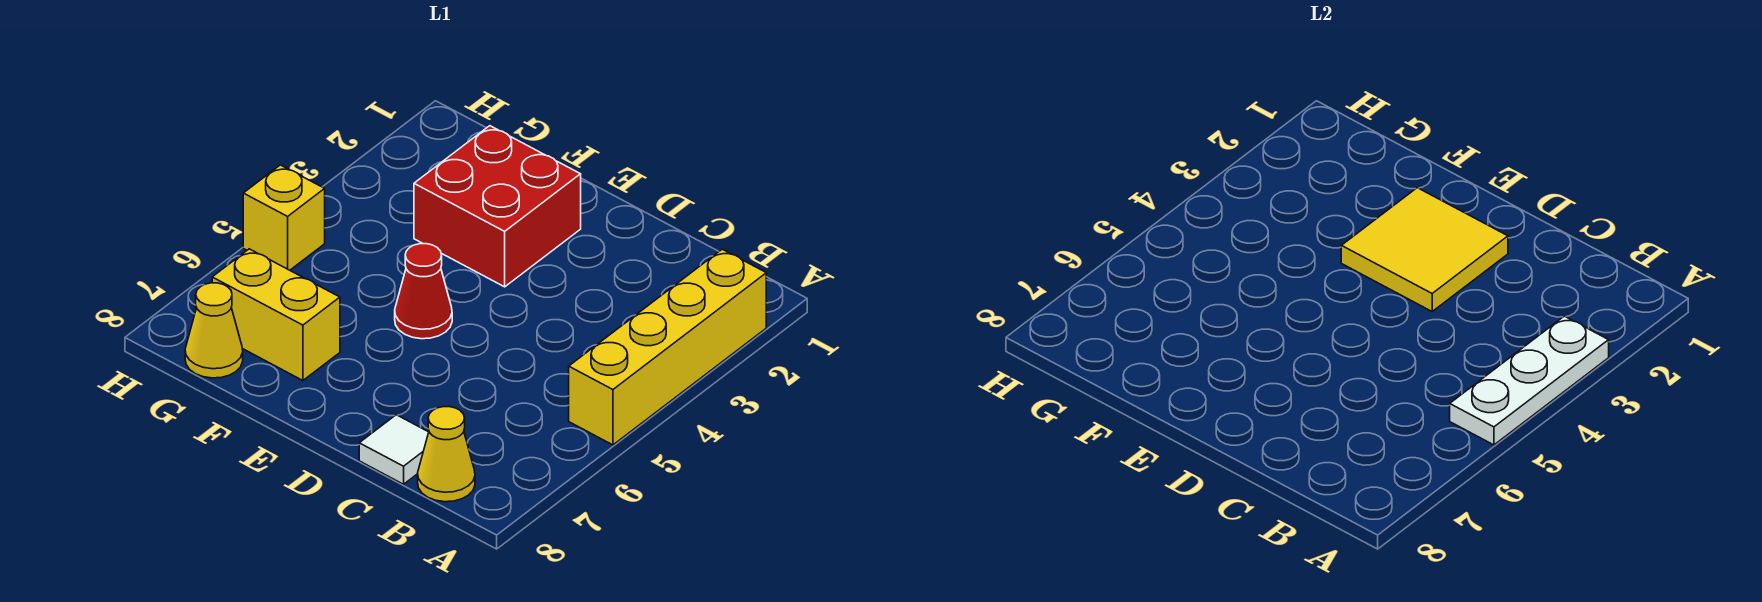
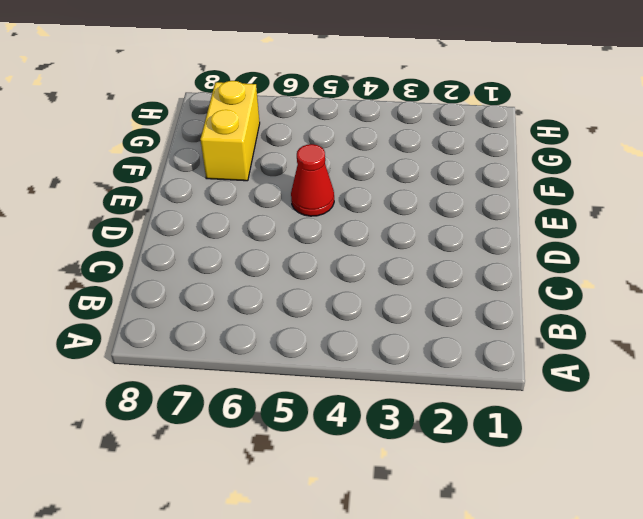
none -> yellow 1x4 brick [569,249,766,445]
none -> yellow 1x1 cone [418,407,475,502]

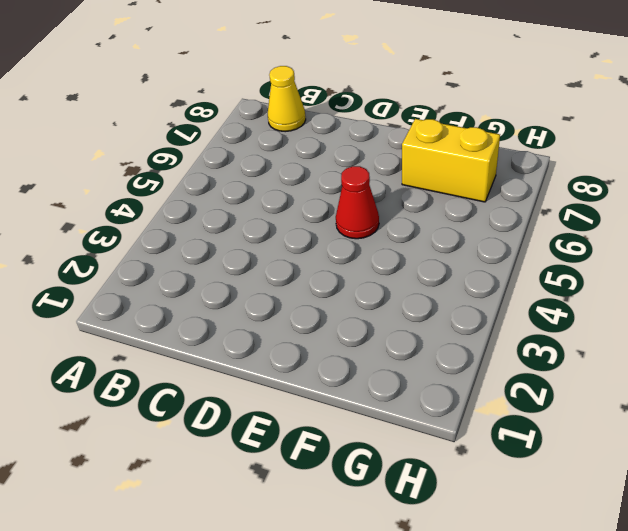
none -> yellow 1x4 brick [569,249,766,445]
none -> white 1x1 tile [359,415,429,484]

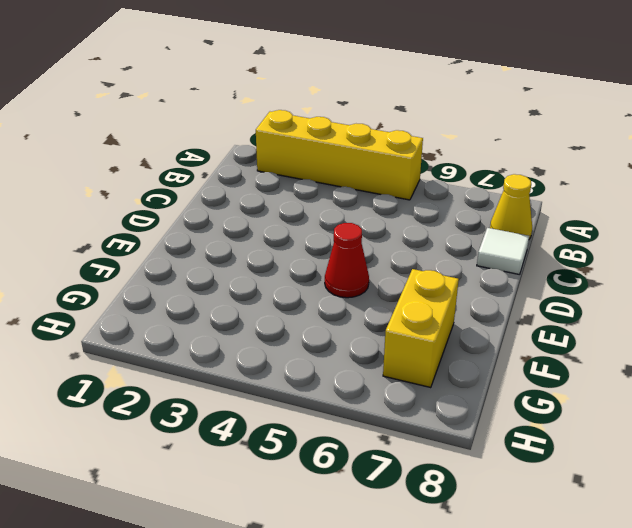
none -> red 2x2 brick [414,126,581,287]
none -> yellow 1x1 cone [185,283,243,378]

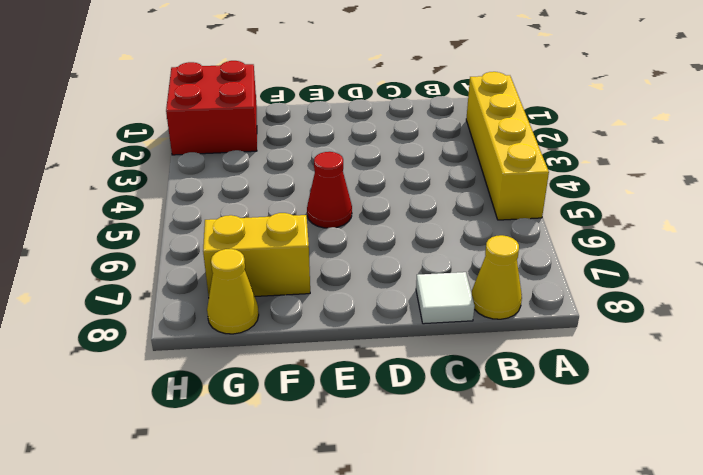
red 2x2 brick [166,61,257,155] -> red 2x2 brick moved to [414,126,581,287]
none -> yellow 1x1 brick [243,165,325,270]
none -> white 1x3 plate [1450,316,1609,445]

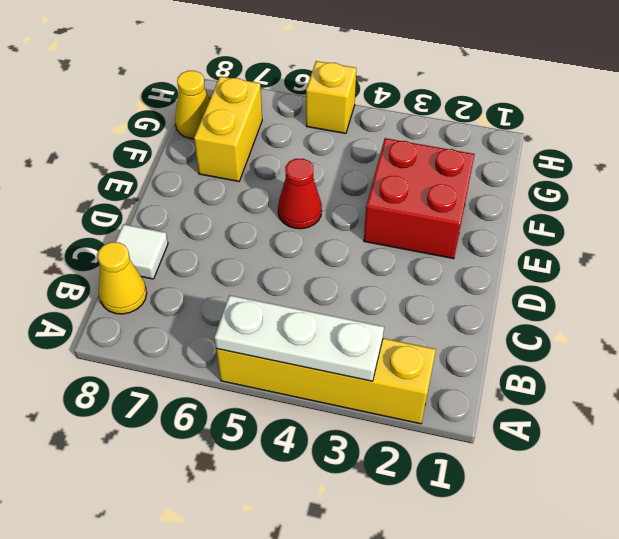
none -> yellow 2x2 tile [1341,188,1508,311]

